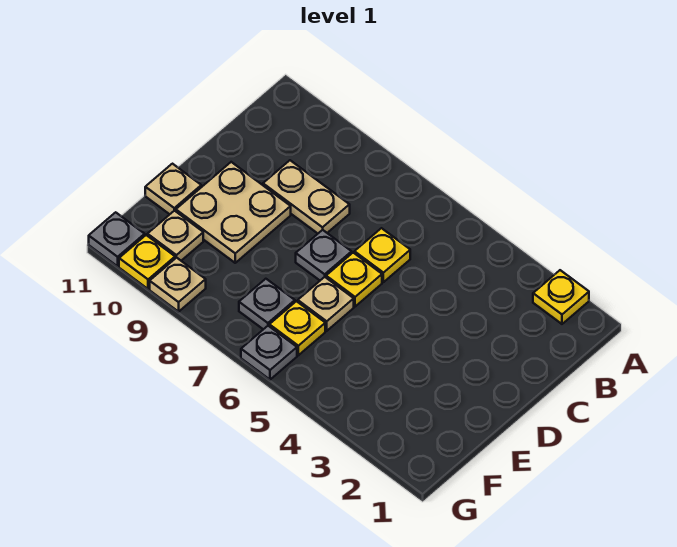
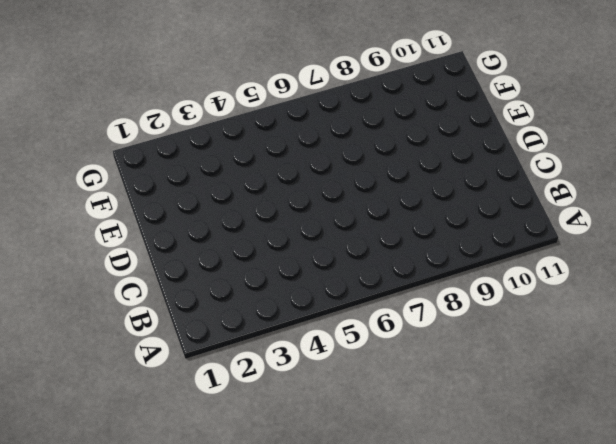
none -> yellow 1x1 plate [533,270,589,324]
none -> yellow 1x1 plate [354,228,410,282]
none -> tan 1x2 plate [263,160,350,233]

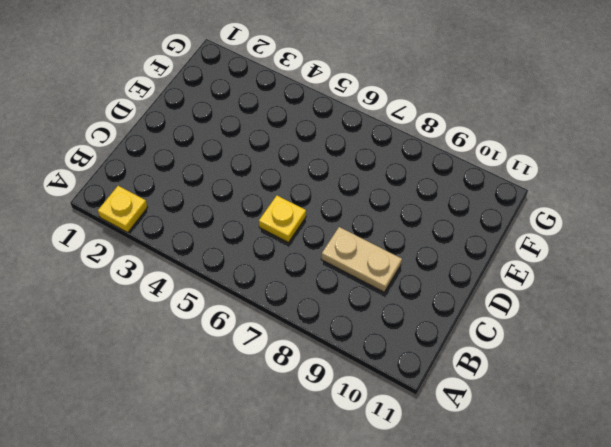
none -> yellow 1x1 plate [326,253,382,307]
none -> grey 1x1 plate [296,230,352,280]
none -> tan 2x2 plate [176,162,291,263]

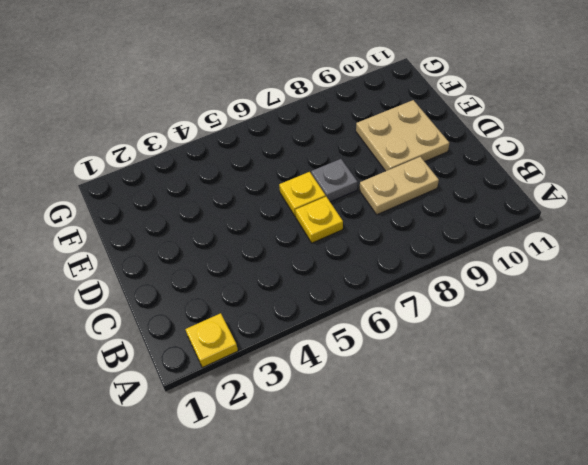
none -> tan 1x1 plate [298,277,354,331]
none -> tan 1x1 plate [145,164,201,214]
none -> yellow 1x1 plate [269,301,325,355]

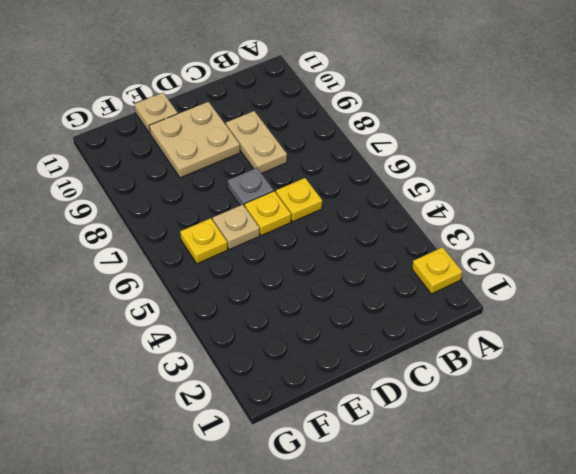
none -> grey 1x1 plate [239,279,295,329]
none -> tan 1x1 plate [147,211,203,261]
none -> grey 1x1 plate [241,326,297,380]

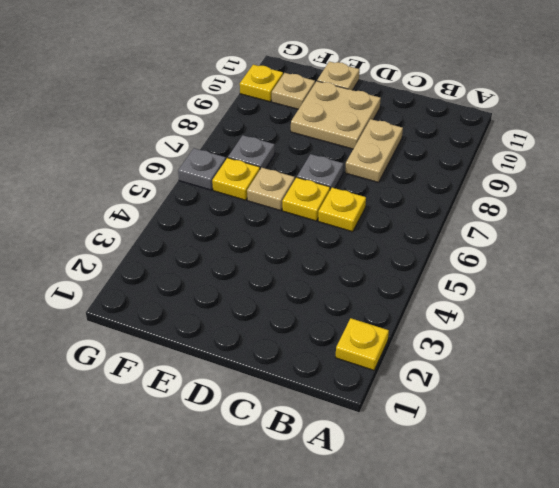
none -> tan 1x1 plate [150,258,206,312]
none -> grey 1x1 plate [89,212,145,266]

